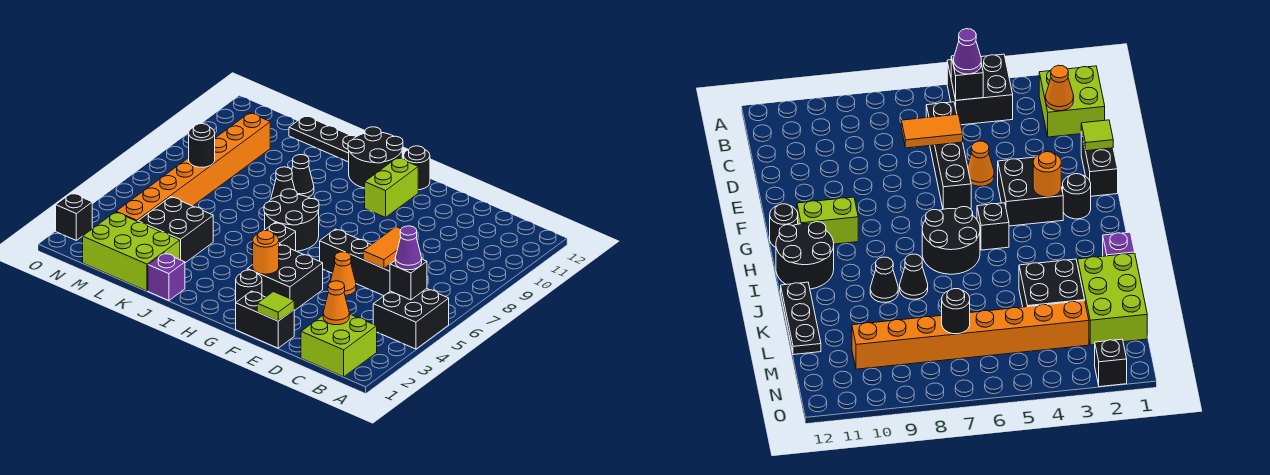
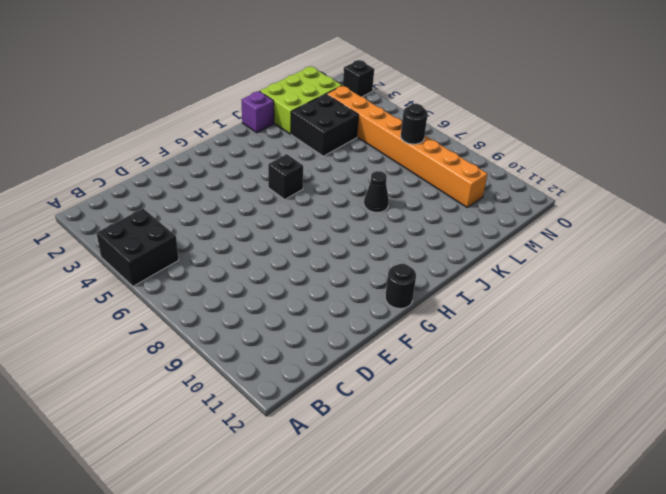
none -> lime 2x2 brick [301,314,377,377]
none -> black 1x4 brick [320,229,390,296]
none -> black 1x2 brick [236,291,294,348]

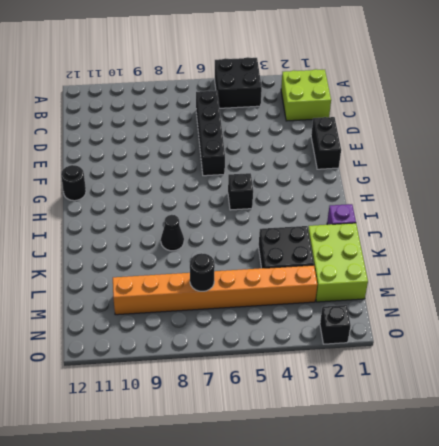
none -> orange 1x1 cone [330,252,356,296]
none -> black 2x2 brick [247,244,323,311]
none -> black 1x1 round brick [236,270,262,302]

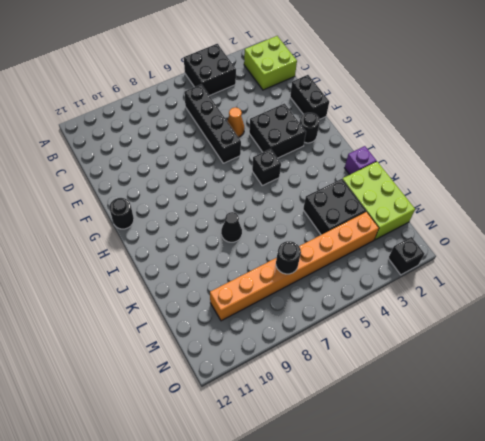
none -> lime 1x2 brick [365,158,418,217]
none -> black 2x2 round brick [264,189,319,251]
none -> black 2x2 round brick [348,127,403,188]

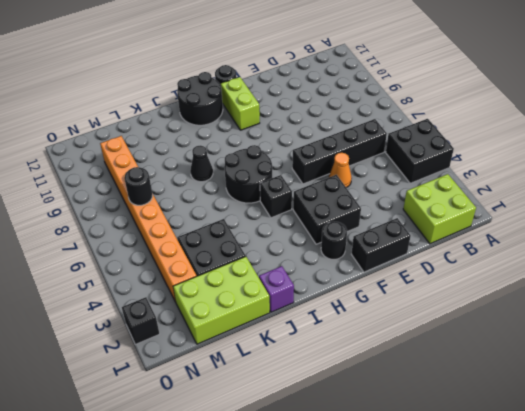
none -> black 1x1 cone [292,155,314,197]
none -> black 1x3 plate [289,116,356,162]
none -> black 1x1 brick [390,259,427,300]

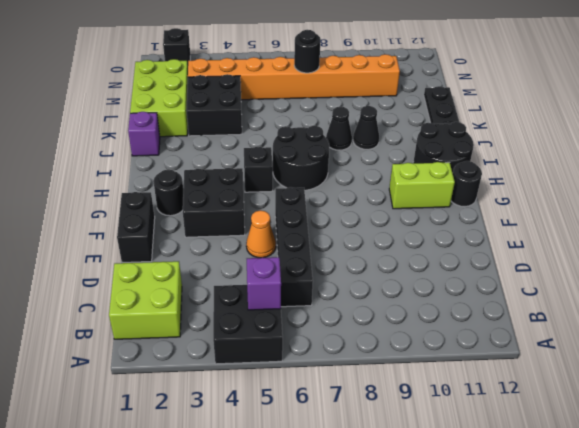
purple 1x1 brick [247,257,281,310] -> black 1x1 brick [390,259,427,300]
none -> orange 1x1 cone [323,281,349,325]
none -> orange 1x2 tile [363,227,401,269]
none -> lime 1x1 tile [257,292,294,321]

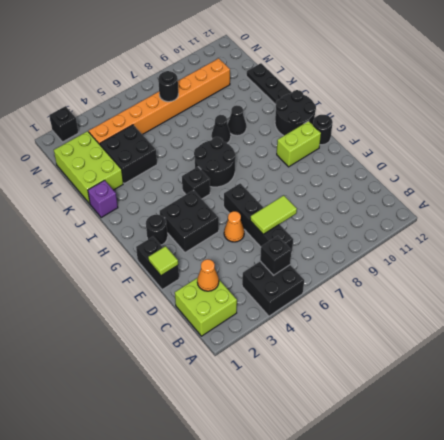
lime 1x2 tile [250,195,297,234] -> orange 1x2 tile [363,227,401,269]
none -> orange 1x1 round brick [253,230,279,274]
none -> purple 1x1 cone [395,226,422,270]

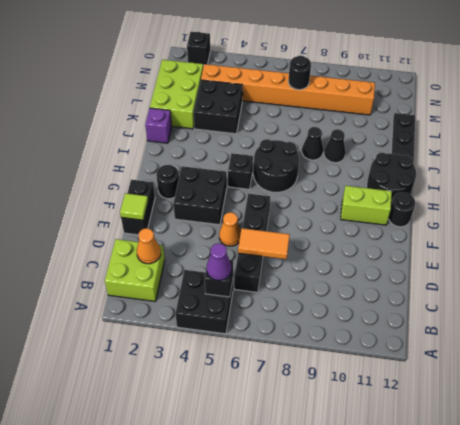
none -> orange 1x1 round brick [253,230,279,274]

